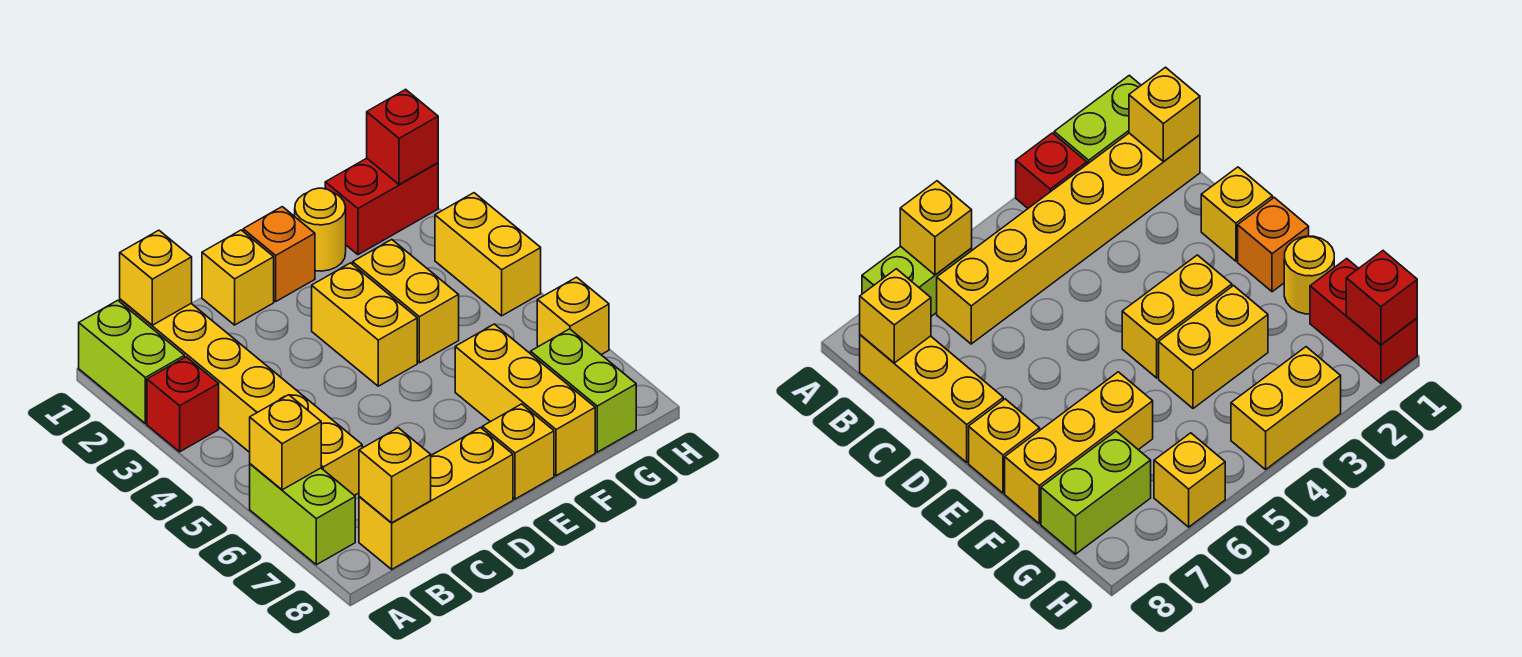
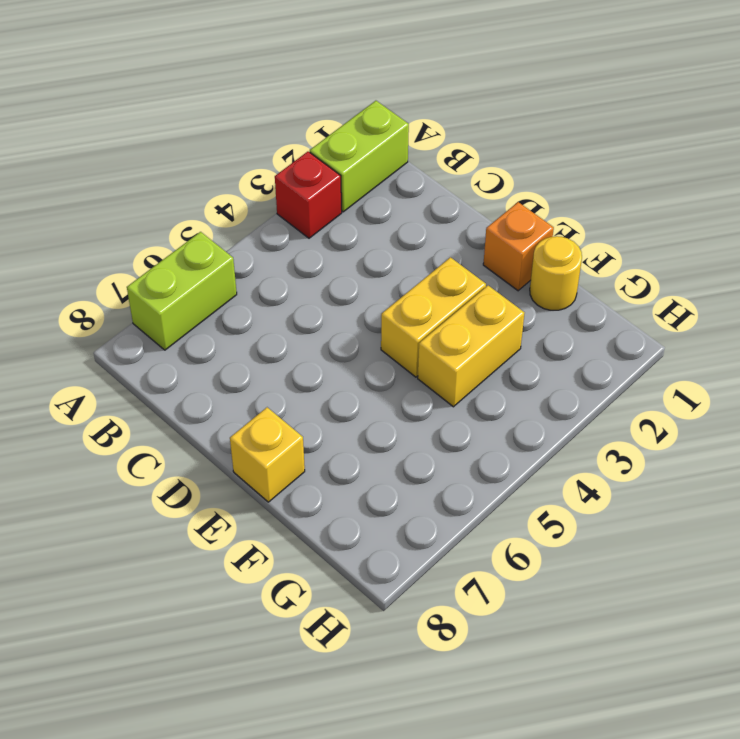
none -> yellow 1x6 brick [120,299,362,495]
none -> yellow 1x3 brick [359,428,513,569]
none -> yellow 1x1 brick [202,230,274,325]

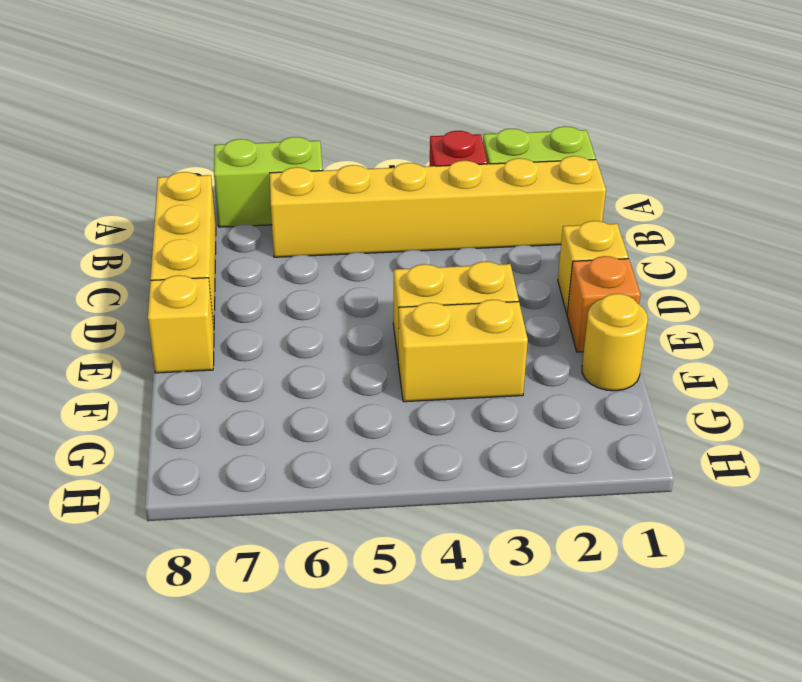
none -> yellow 1x3 brick [455,324,595,476]
none -> red 1x2 brick [325,158,438,255]
none -> lime 1x2 brick [531,329,636,452]

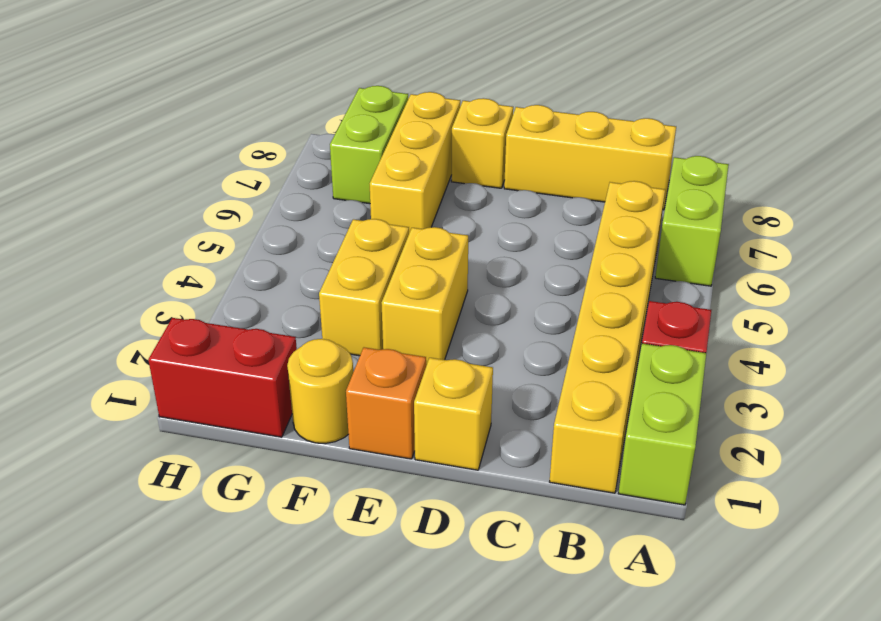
none -> yellow 1x2 brick [435,193,541,316]
none -> yellow 1x1 brick [537,277,609,355]
none -> yellow 1x1 brick [250,395,321,490]

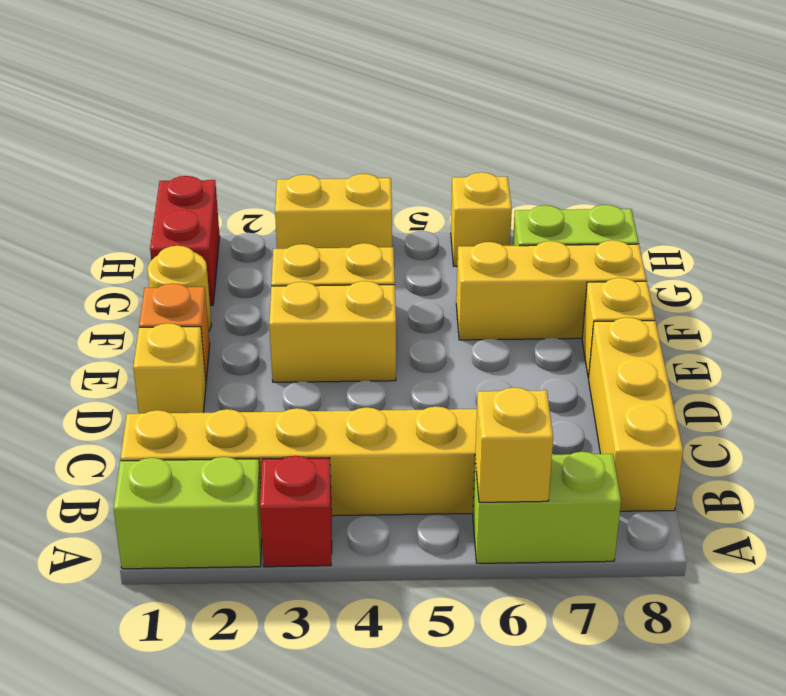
none -> yellow 1x1 brick [120,230,192,325]
none -> yellow 1x1 brick [359,428,431,523]
none -> red 1x1 brick [367,89,438,185]

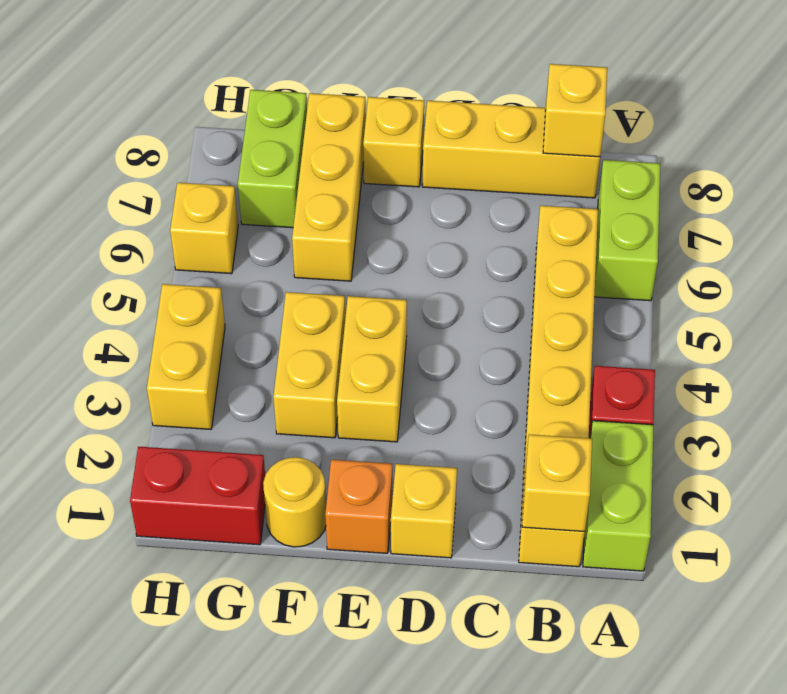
none -> yellow 1x1 brick [250,395,321,490]
none -> red 1x1 brick [367,89,438,185]

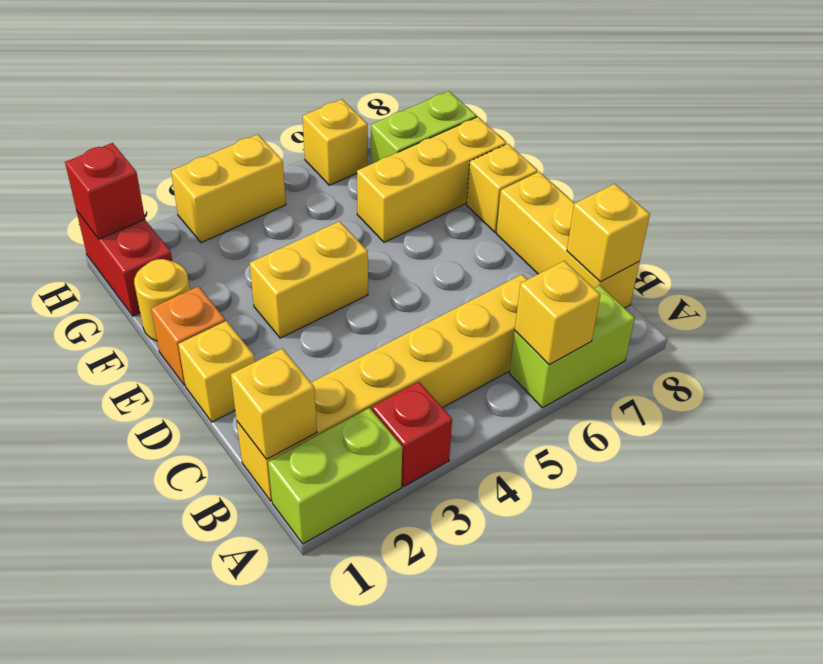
none -> yellow 1x2 brick [353,240,459,363]

